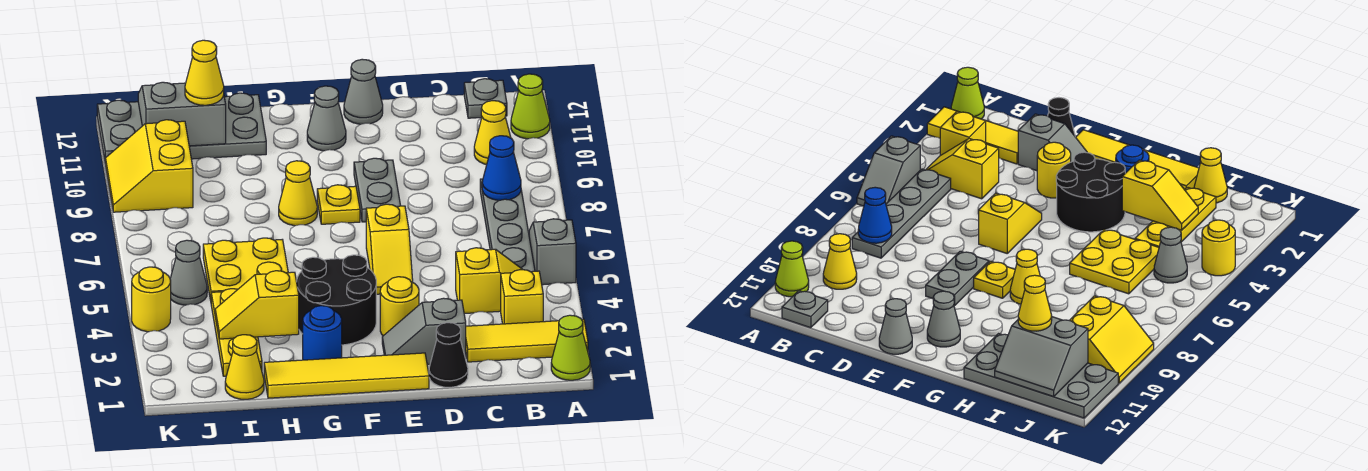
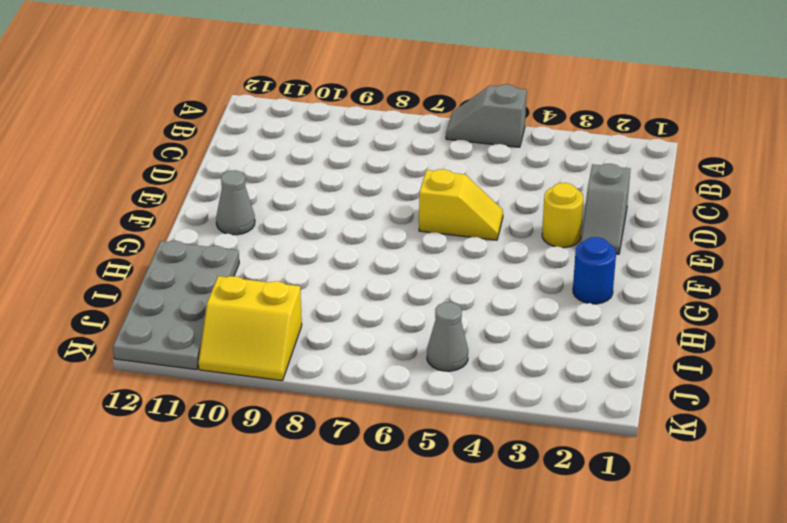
none -> lime 1x1 cone [551,315,590,380]
none -> yellow 1x3 tile [466,319,588,362]
none -> lime 1x1 cone [511,74,550,139]
none -> yellow 1x1 brick [501,270,543,324]

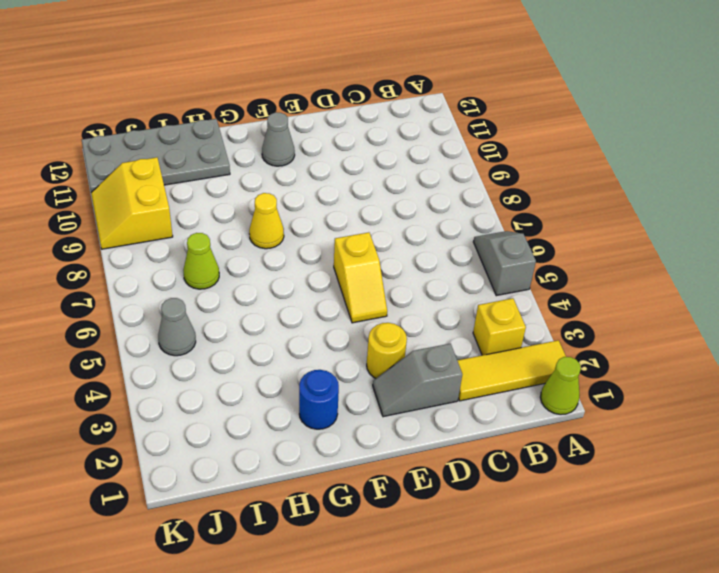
lime 1x1 cone [183,233,219,289] -> lime 1x1 cone moved to [511,74,550,139]
none -> yellow 1x2 slope [456,248,523,314]
none -> grey 1x4 plate [480,179,535,272]
none -> yellow 1x1 cone [474,101,511,165]
none -> grey 1x1 plate [464,79,507,118]

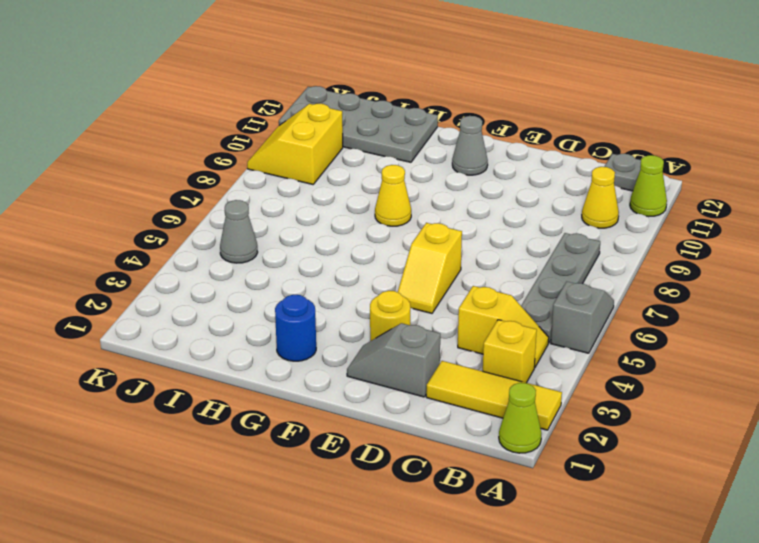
none -> black 1x1 cone [429,323,468,387]
none -> yellow 1x4 tile [264,353,429,398]
none -> grey 1x2 plate [354,158,401,222]
none -> grey 1x1 cone [344,59,383,124]

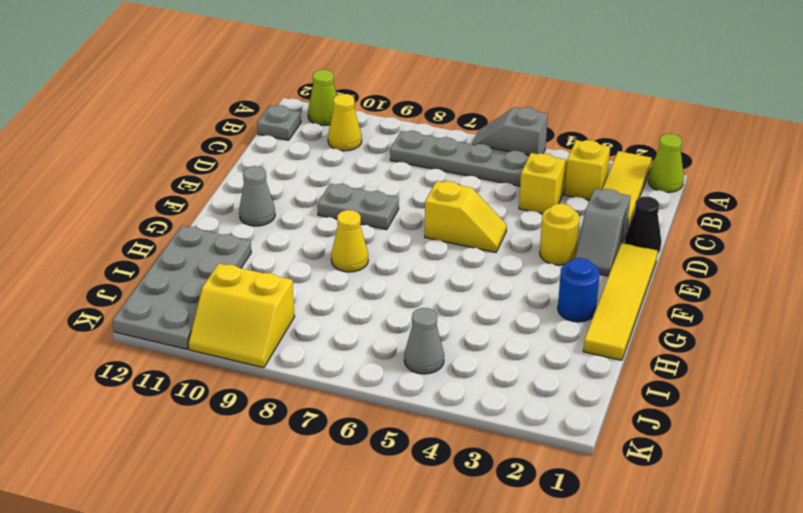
none -> grey 1x1 cone [344,59,383,124]
none -> black 2x2 round brick [297,255,376,345]
none -> yellow 1x1 plate [317,185,360,224]
none -> yellow 2x2 plate [203,238,288,300]

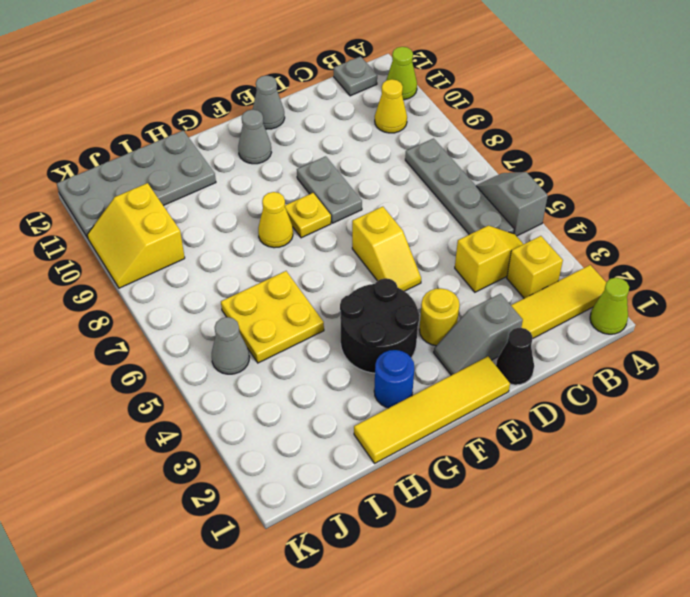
none -> yellow 1x1 cone [225,335,264,399]
none -> yellow 1x3 plate [211,289,262,376]
none -> yellow 1x1 round brick [132,267,171,332]
none -> blue 1x1 cone [482,136,521,200]

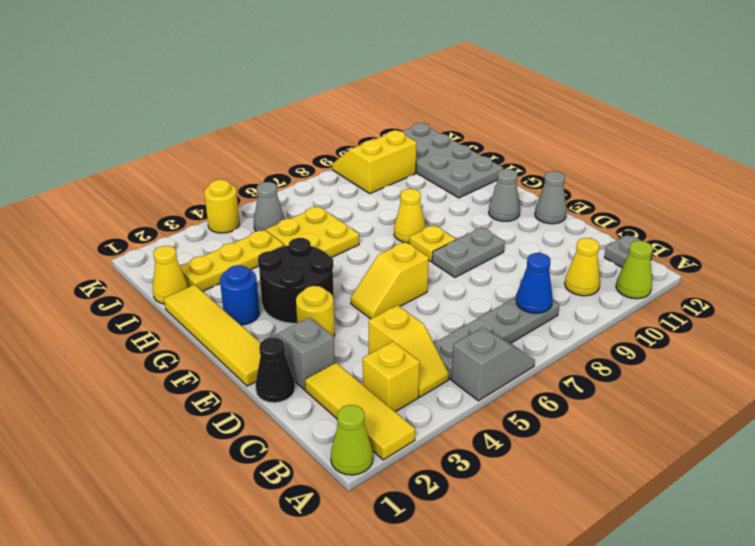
none -> yellow 1x2 slope [215,271,299,339]
none -> grey 2x2 slope [138,82,226,146]
none -> yellow 1x1 cone [185,40,224,105]

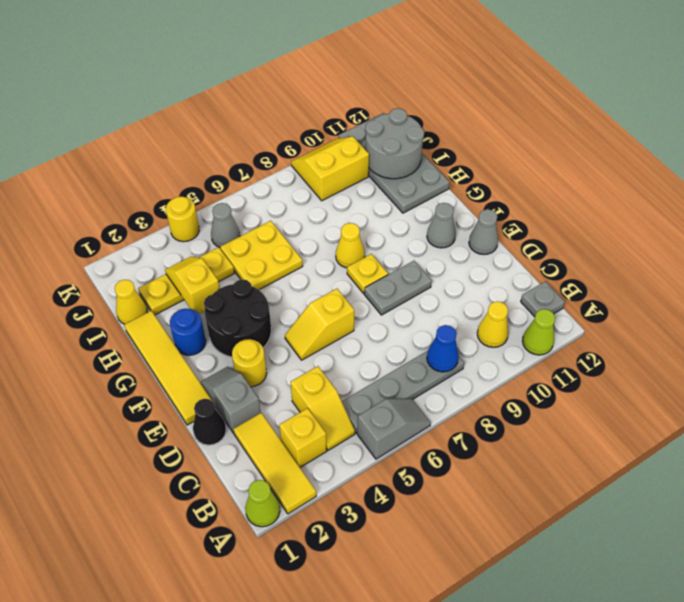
grey 2x2 round brick [365,108,424,179] -> grey 2x2 slope [138,82,226,146]
none -> yellow 1x1 cone [185,40,224,105]

